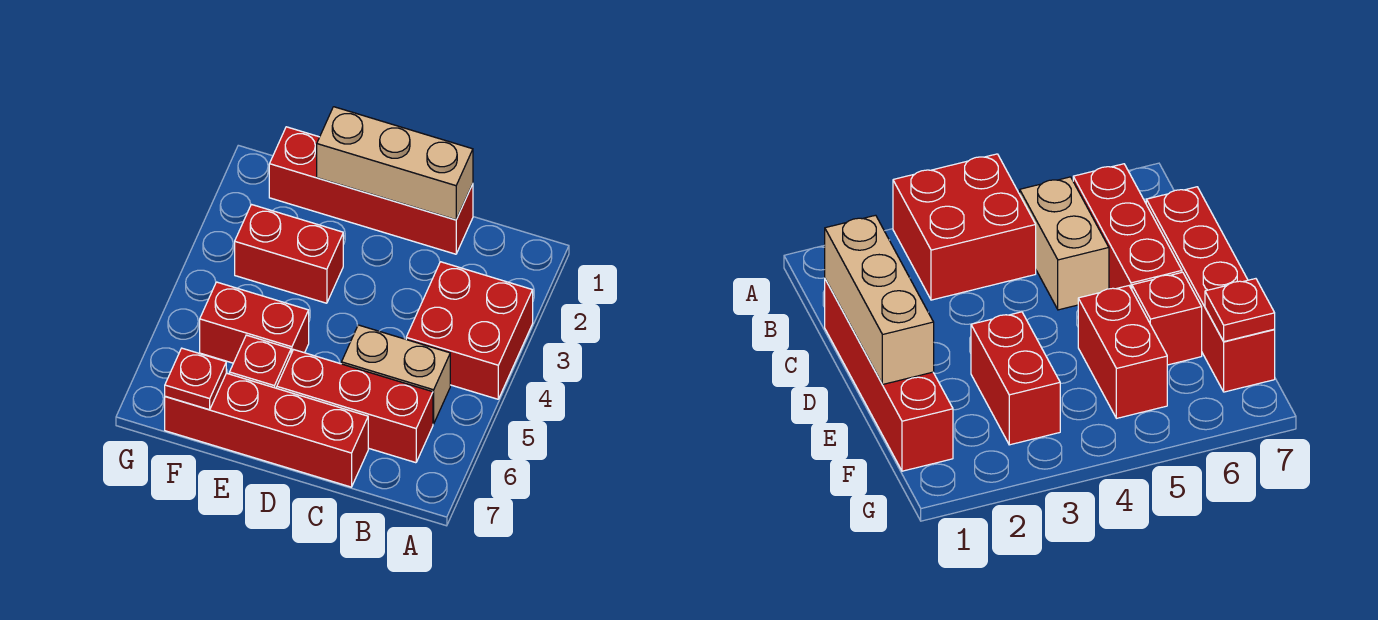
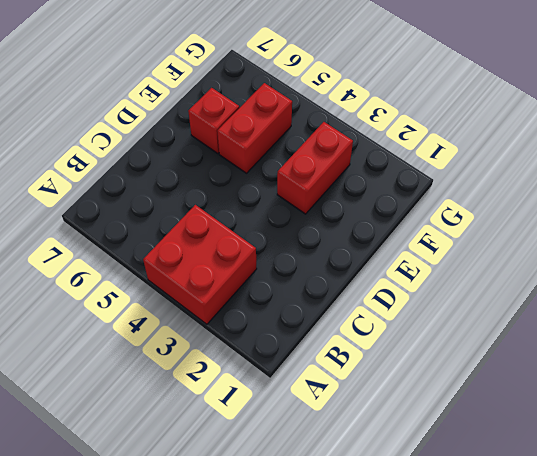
none -> tan 1x2 brick [341,325,450,424]
none -> red 1x3 brick [277,350,433,463]

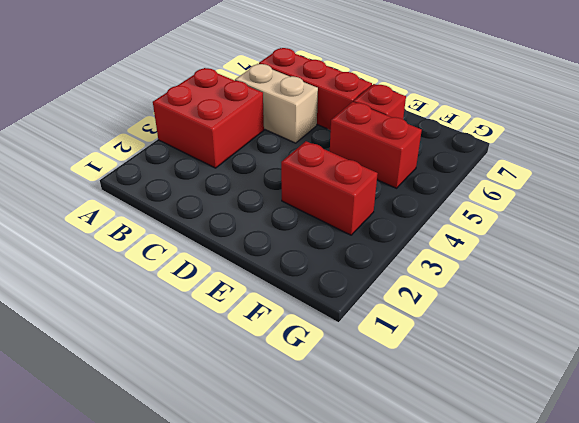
none -> red 1x4 brick [269,127,473,254]
none -> red 1x4 brick [165,373,368,487]

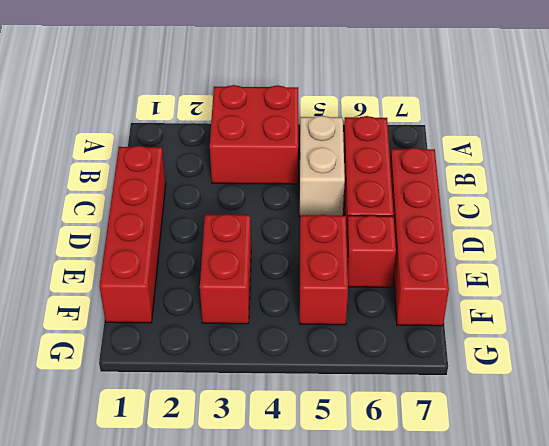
none -> tan 1x3 brick [317,107,473,220]
none -> red 1x1 plate [165,348,226,410]

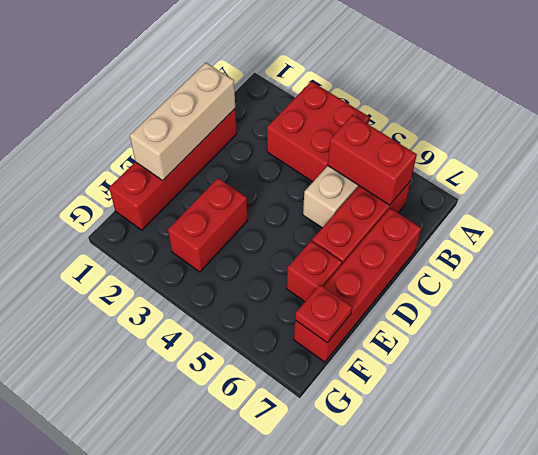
red 1x2 brick [328,115,417,205] -> red 1x2 brick turned to [200,282,309,363]

